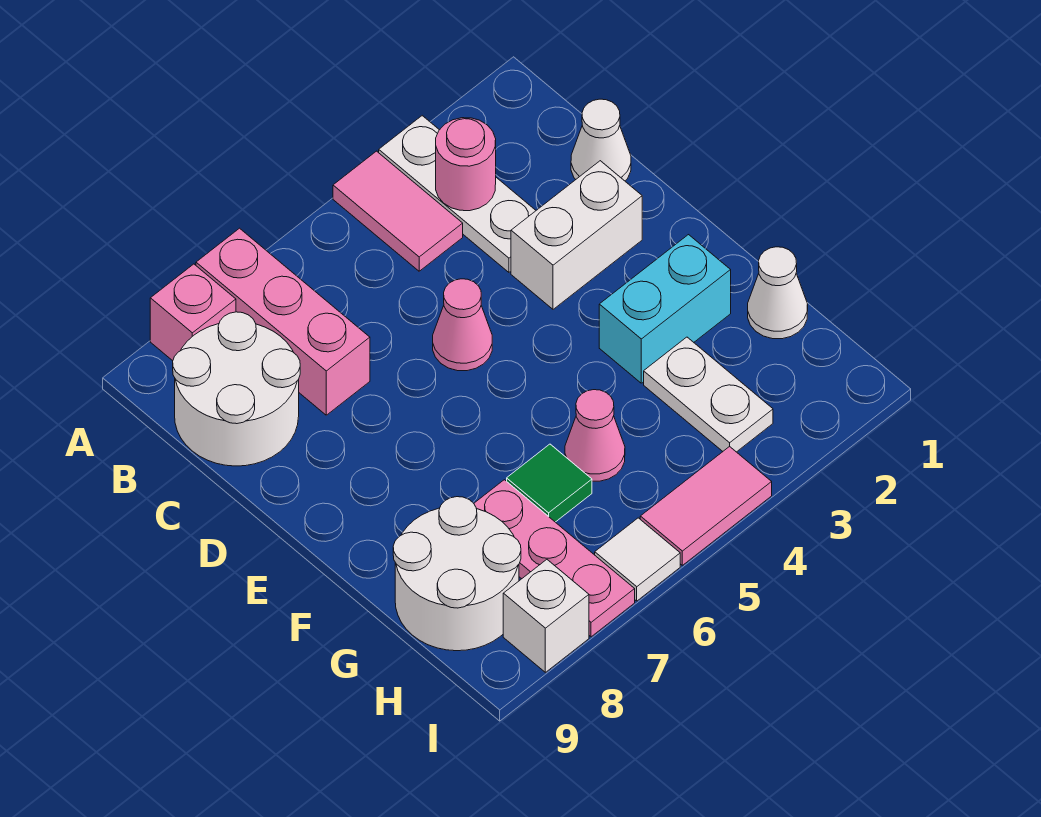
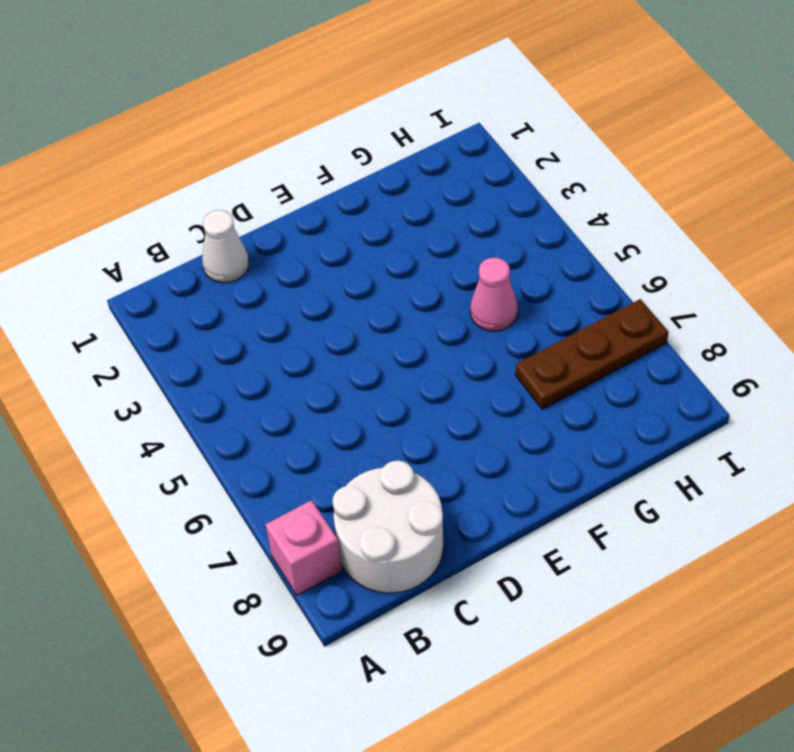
brown 1x3 plate [515,299,669,409] -> pink 1x3 plate [474,480,635,637]
none -> white 1x3 plate [379,116,536,272]
none -> pink 1x2 tile [333,151,463,271]
none -> pink 1x3 brick [196,228,370,415]

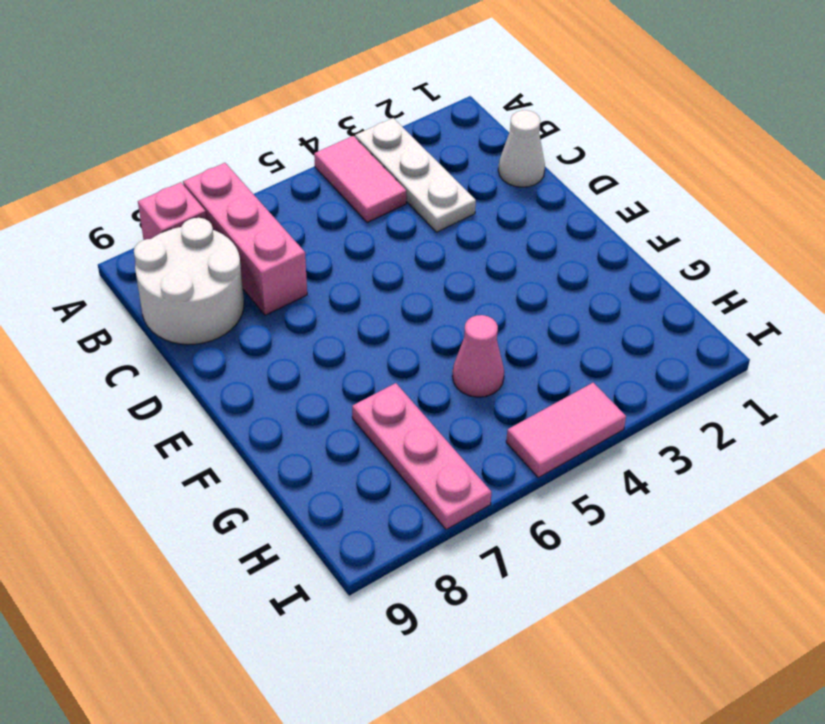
none -> white 1x2 brick [511,161,642,309]
none -> pink 1x1 cone [433,279,492,371]
none -> cyan 1x2 brick [599,235,731,383]

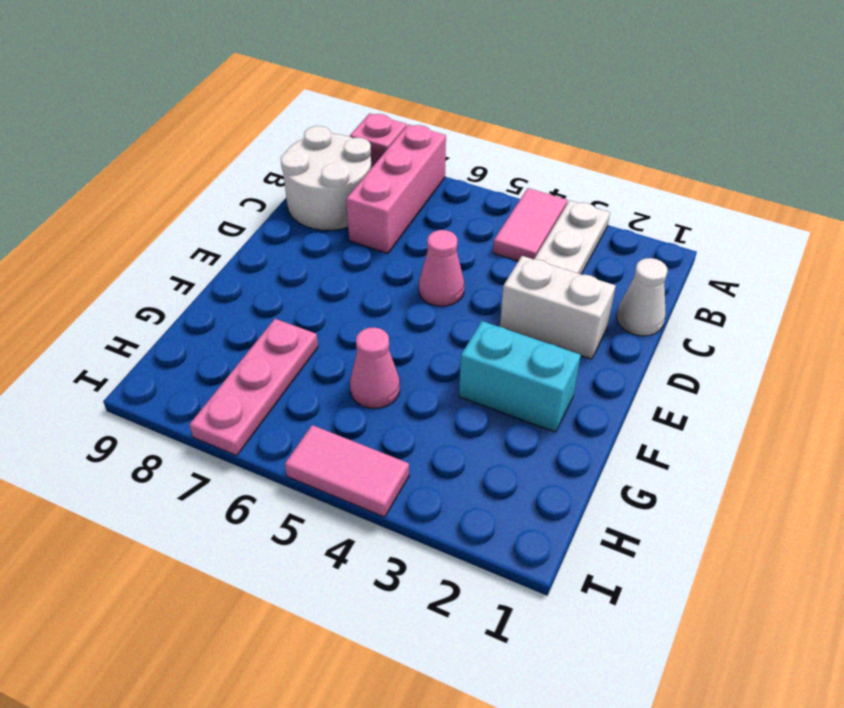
none -> white 1x1 cone [748,247,808,339]
none -> white 1x2 plate [644,337,773,452]
none -> green 1x1 tile [507,444,592,522]

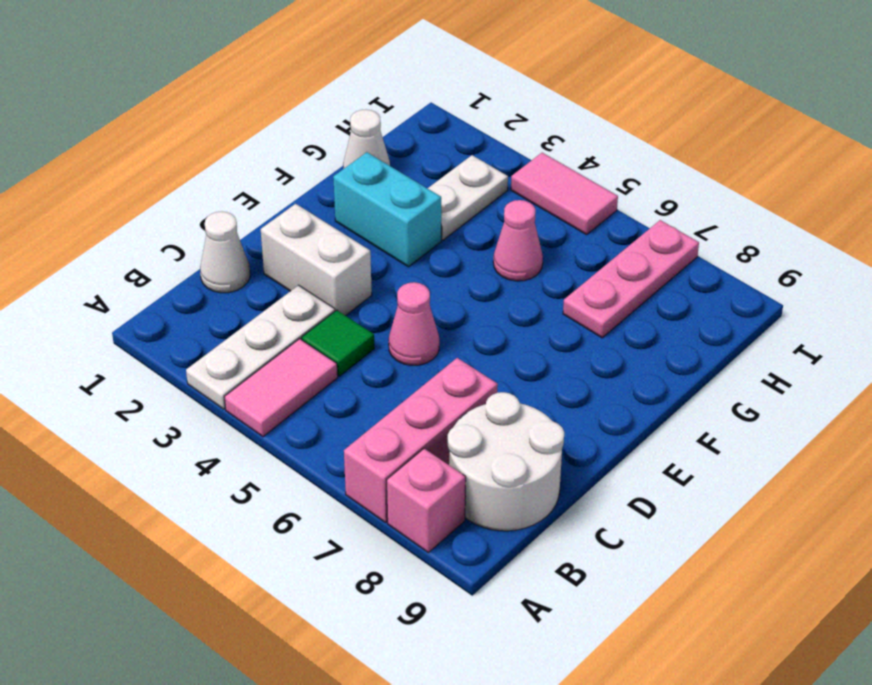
green 1x1 tile [302,310,374,376] -> green 1x1 tile moved to [507,444,592,522]
none -> white 2x2 round brick [393,497,521,651]
none -> white 1x1 tile [595,518,680,601]
none -> white 1x1 brick [503,560,589,672]

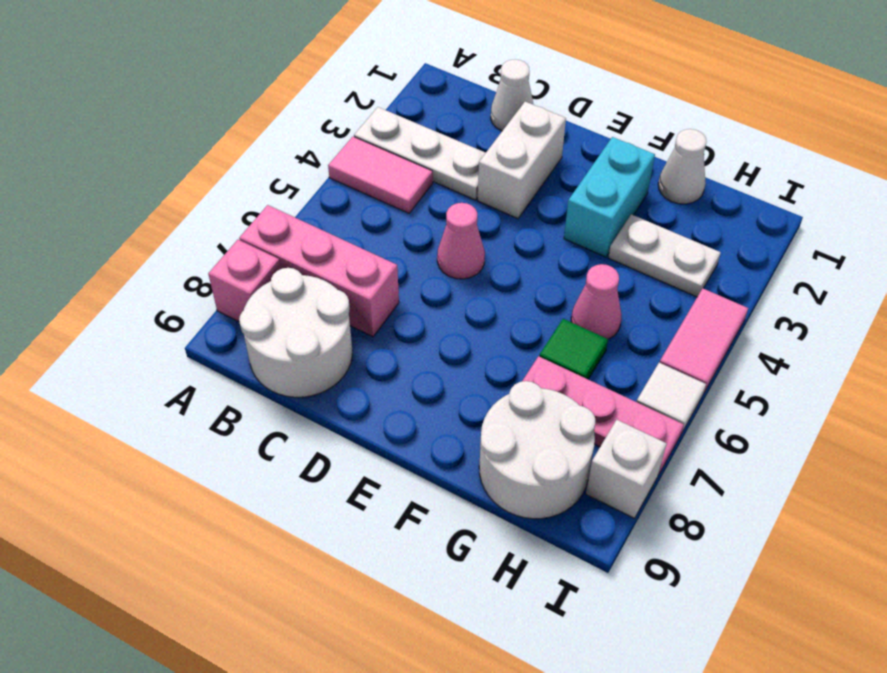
none -> pink 1x1 round brick [436,118,496,211]

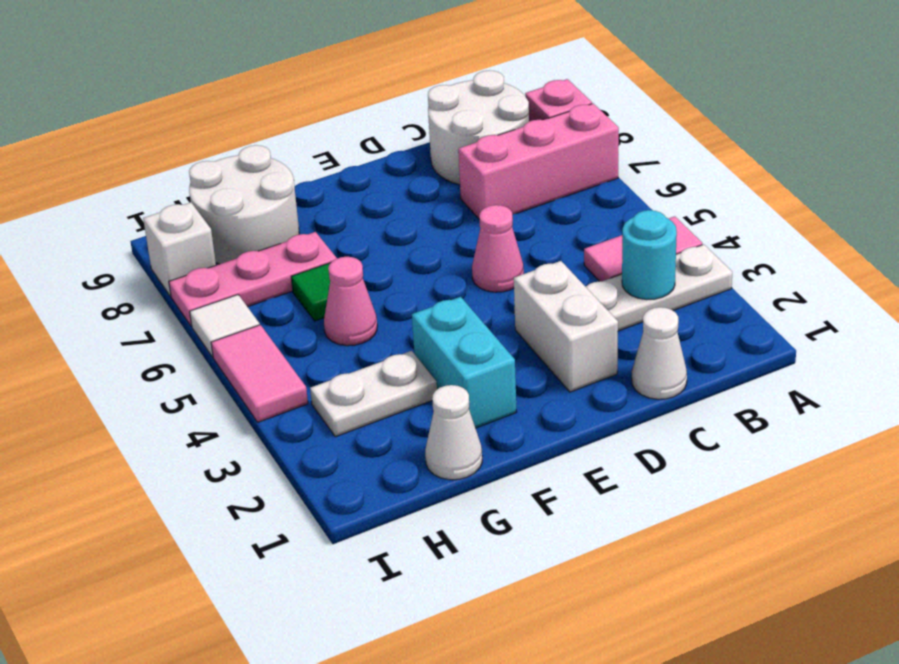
cyan 1x1 round brick [622,210,677,299] -> pink 1x1 round brick [436,118,496,211]

